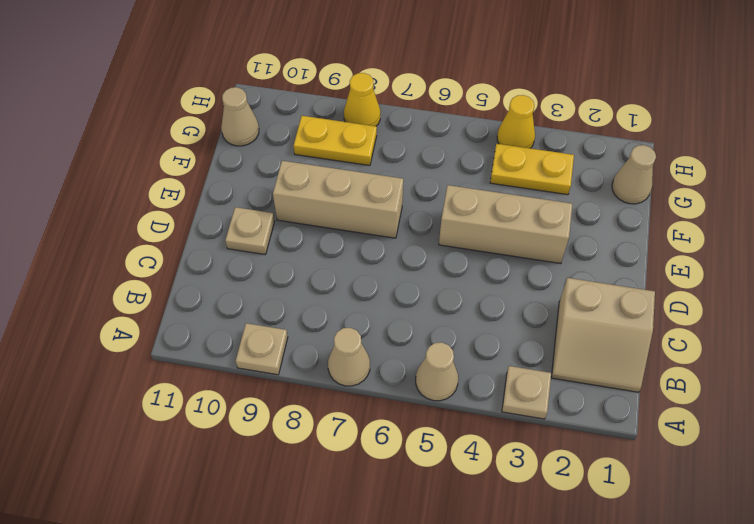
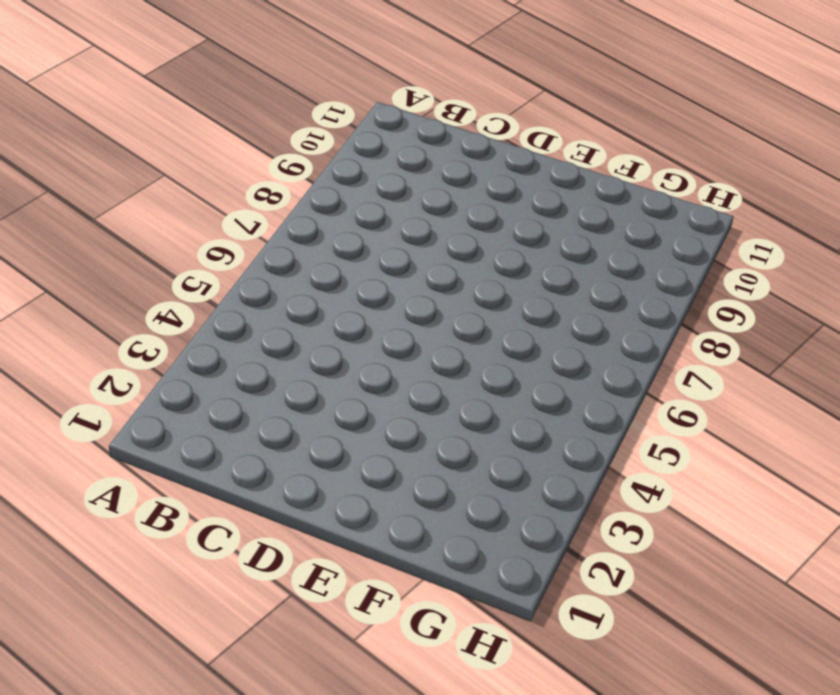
none -> tan 1x1 plate [502,366,551,419]
none -> tan 1x1 cone [416,342,458,401]
none -> tan 1x1 cone [328,328,370,386]

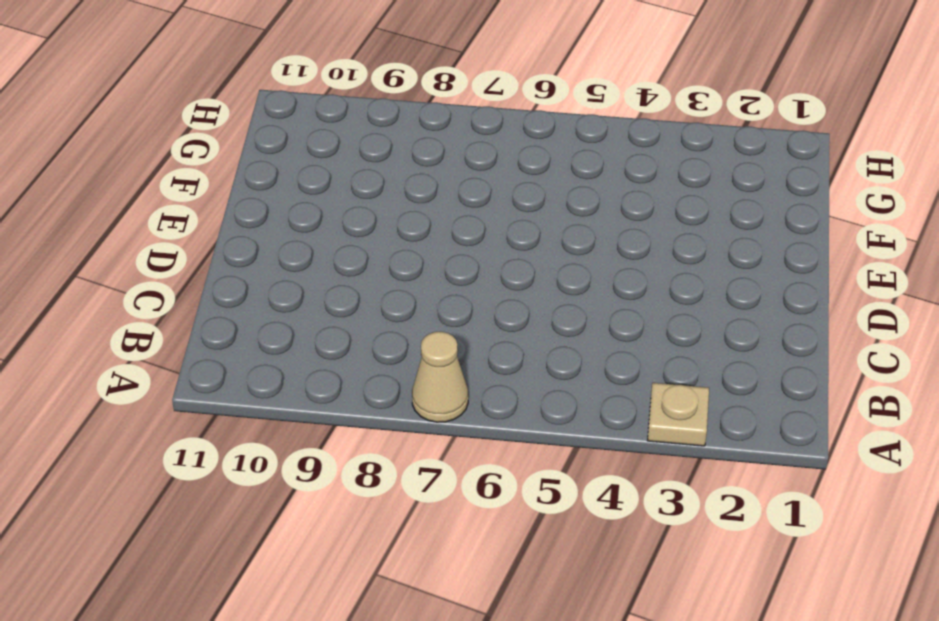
none -> tan 1x1 cone [416,342,458,401]
none -> tan 1x1 plate [236,323,288,375]
none -> tan 2x2 slope [551,278,655,392]

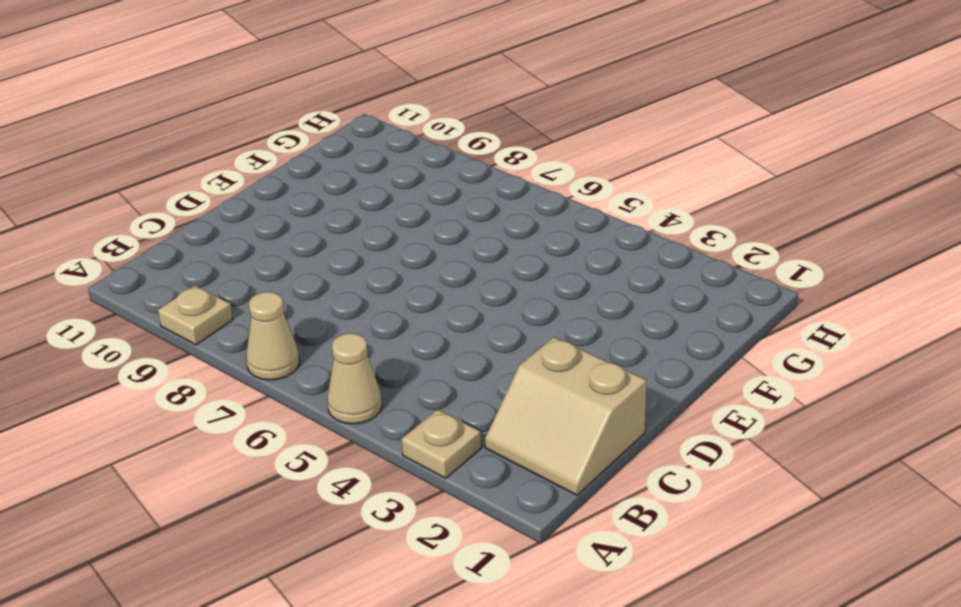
none -> tan 1x1 plate [225,207,275,255]
none -> tan 1x3 brick [439,185,572,264]
none -> tan 1x3 brick [273,161,403,238]

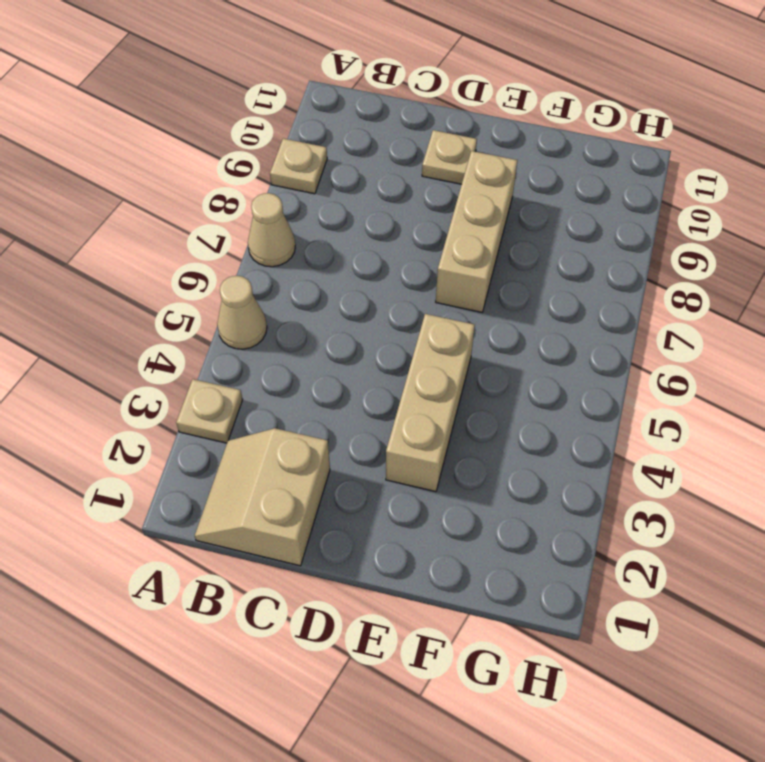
none -> tan 1x1 cone [612,145,656,204]
none -> yellow 1x2 plate [490,144,574,195]
none -> yellow 1x2 plate [294,116,377,166]

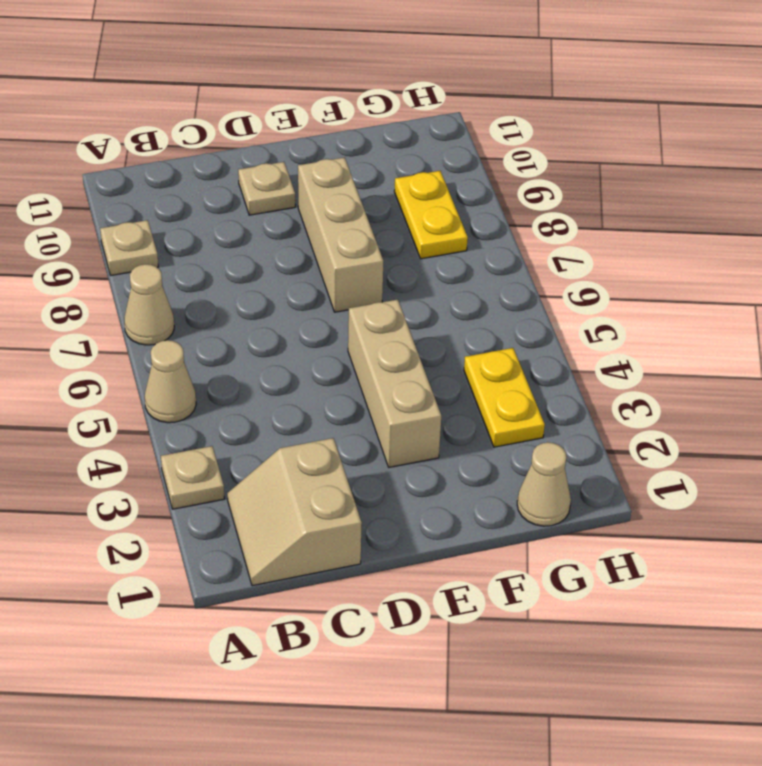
none -> tan 1x1 cone [221,87,259,146]
none -> yellow 1x1 cone [497,95,535,148]
none -> yellow 1x1 cone [344,73,380,126]

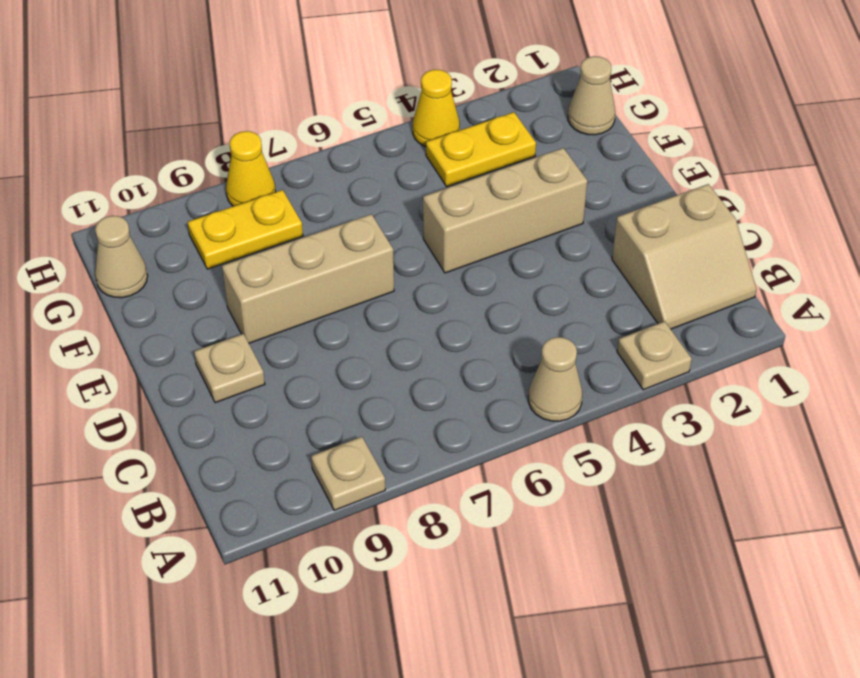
none -> tan 1x1 cone [328,328,370,386]

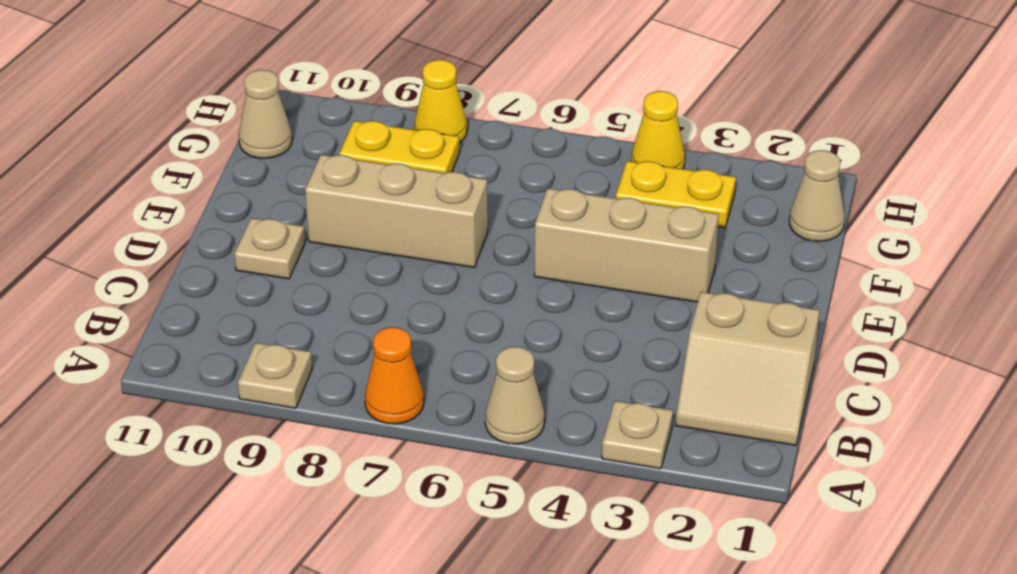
orange 1x1 cone [365,327,424,424] -> tan 1x1 cone [328,328,370,386]

